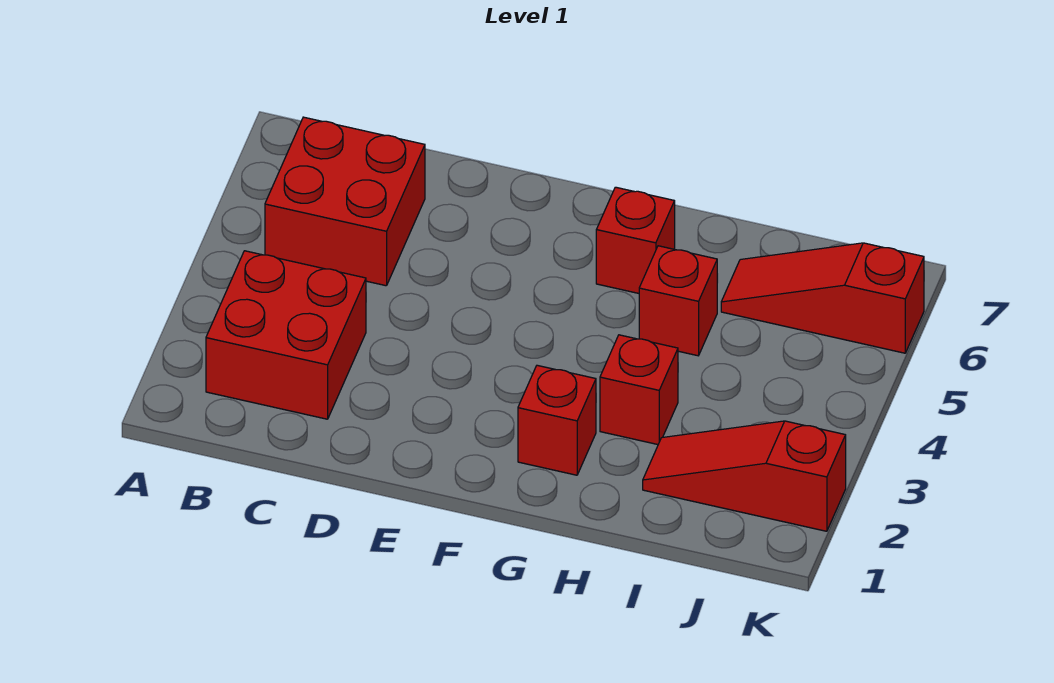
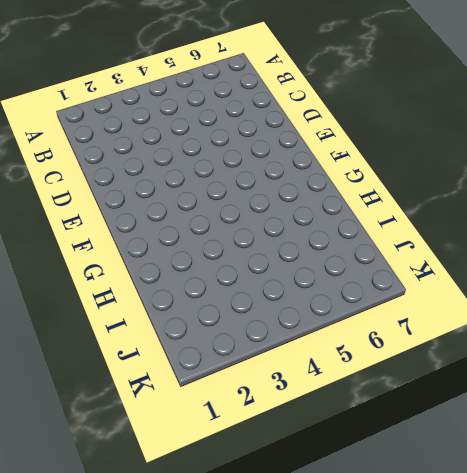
none -> red 2x2 brick [206,251,366,419]
none -> red 2x2 brick [265,117,425,286]

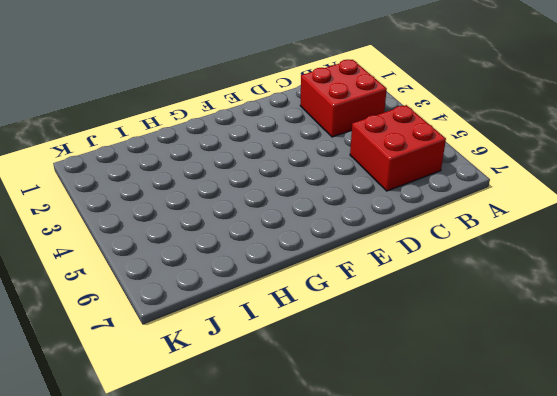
none -> red 1x1 brick [518,365,596,475]
none -> red 1x1 brick [596,187,675,293]

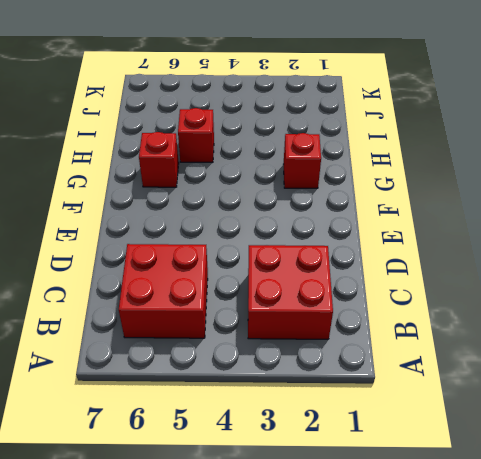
none -> red 1x1 brick [600,335,678,445]
none -> red 1x3 slope [643,421,846,531]

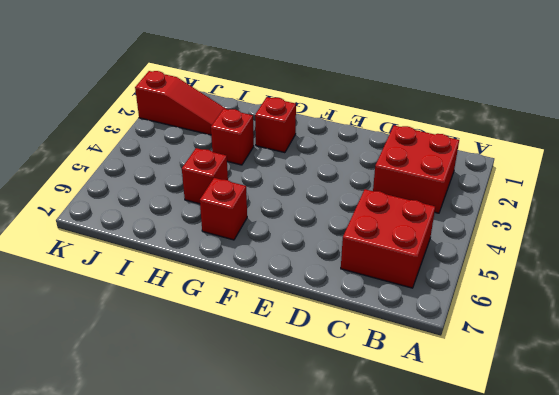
none -> red 1x3 slope [721,243,924,353]

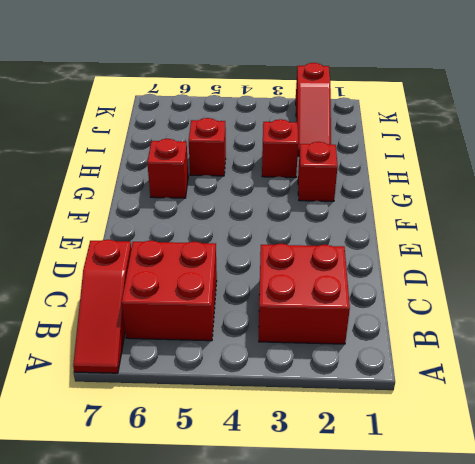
red 1x3 slope [73,239,131,373] -> red 1x3 slope moved to [721,243,924,353]

